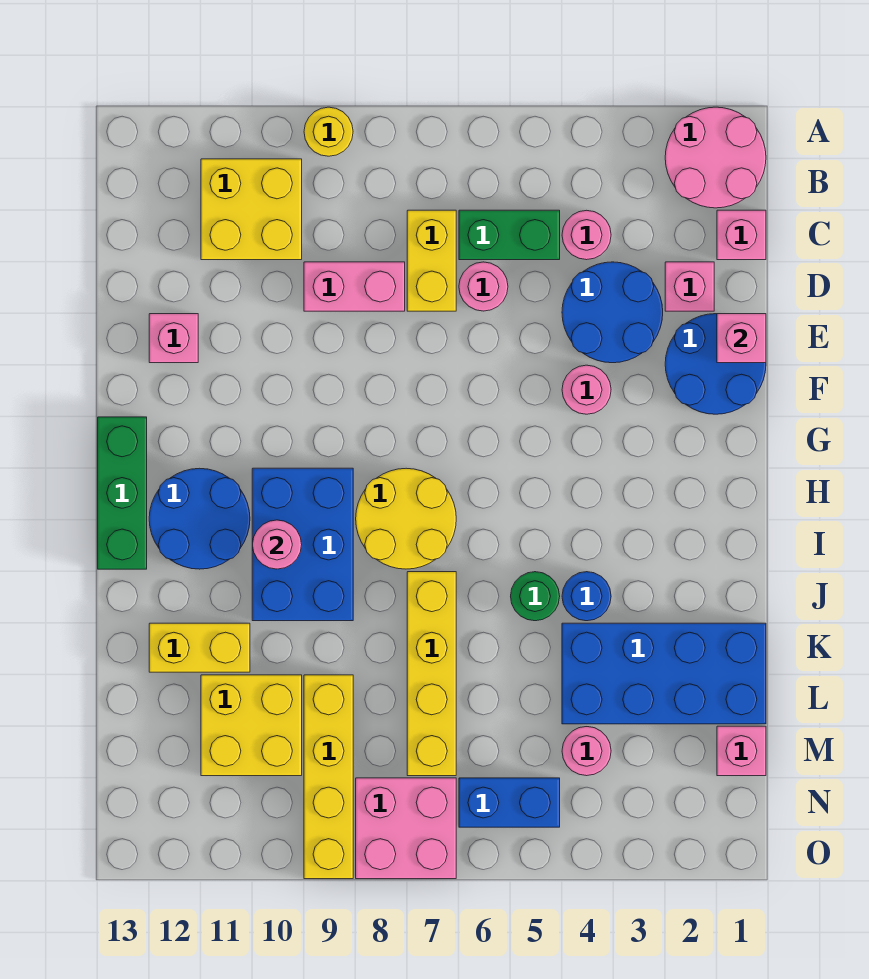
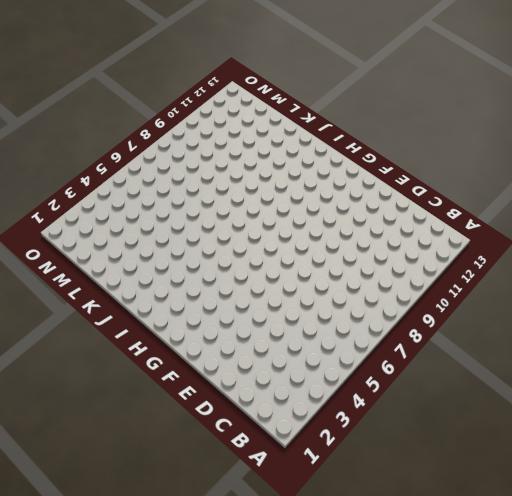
none -> pink 2x2 round brick [665,107,766,208]
none -> yellow 1x1 round brick [304,107,353,156]
none -> yellow 2x2 brick [201,159,302,260]
none -> pink 1x1 brick [717,210,766,260]

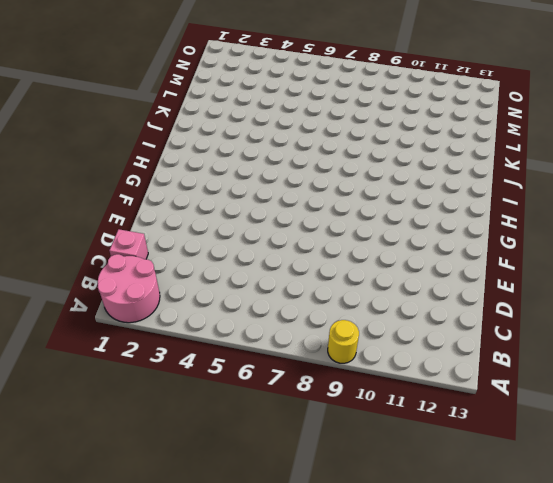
none -> yellow 2x2 brick [201,159,302,260]
none -> pink 1x1 round brick [562,210,611,260]
none -> green 1x2 brick [459,210,560,260]
none -> yellow 1x2 brick [407,210,456,311]

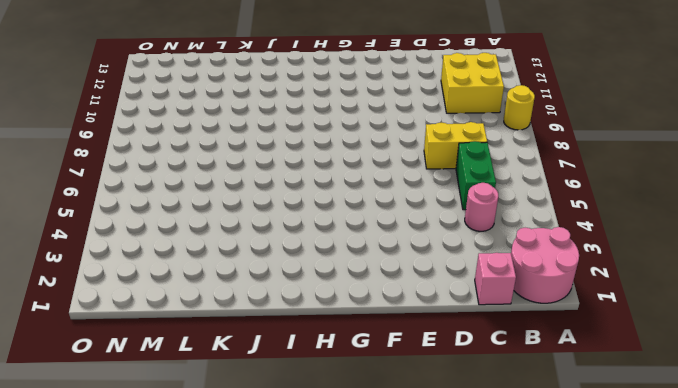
none -> pink 1x1 brick [665,262,714,311]
none -> blue 2x2 round brick [562,262,663,363]
none -> pink 1x1 round brick [459,262,508,311]
none -> pink 1x2 brick [304,262,405,311]

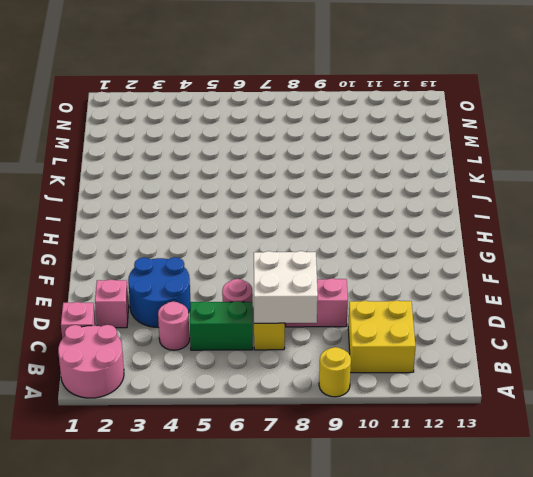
white 2x2 brick [254,251,318,323] -> none
none -> blue 2x2 round brick [665,314,766,414]
none -> pink 1x1 brick [149,314,198,363]
none -> pink 1x1 round brick [562,365,611,414]
none -> green 1x3 brick [98,417,147,569]

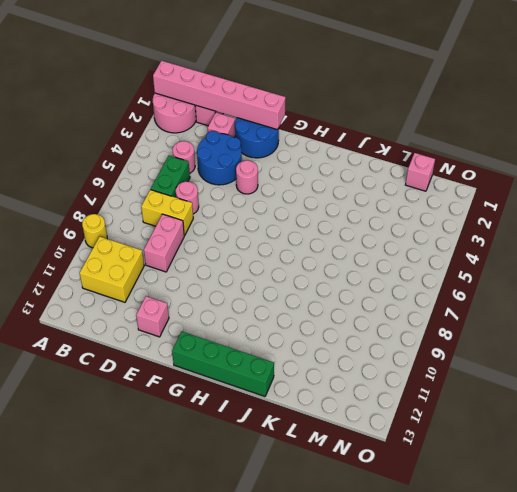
pink 1x6 brick [153,61,286,130] -> pink 1x1 brick [717,314,766,363]
green 1x4 brick [172,332,274,396] -> green 1x3 brick [98,417,147,569]
none -> yellow 2x2 round brick [356,468,456,569]
none -> blue 2x3 brick [252,468,353,621]
none -> blue 2x2 round brick [149,468,250,569]
none -> blue 1x1 round brick [562,572,611,621]

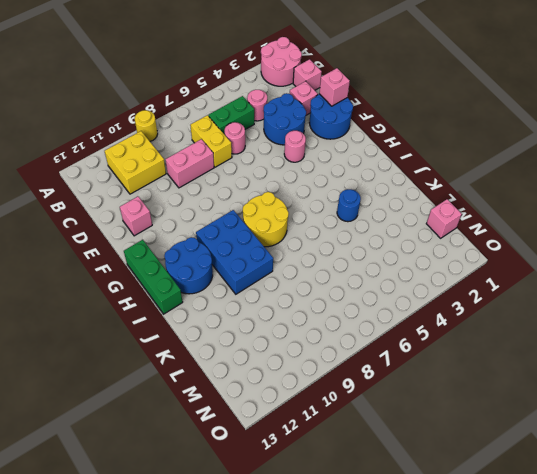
none -> green 1x1 round brick [511,572,560,621]
none -> yellow 1x4 brick [407,572,456,776]
none -> blue 2x4 brick [562,623,766,724]
none -> yellow 1x2 brick [149,623,250,672]

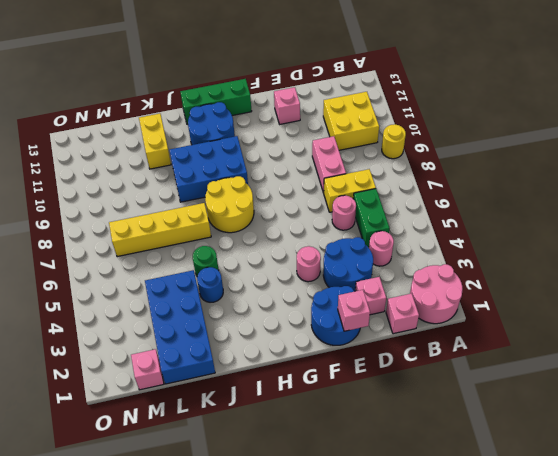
none -> yellow 1x4 brick [304,675,353,879]
none -> yellow 2x2 brick [201,675,302,776]
none -> pink 1x1 round brick [562,727,611,776]
none -> blue 1x2 brick [459,778,560,827]

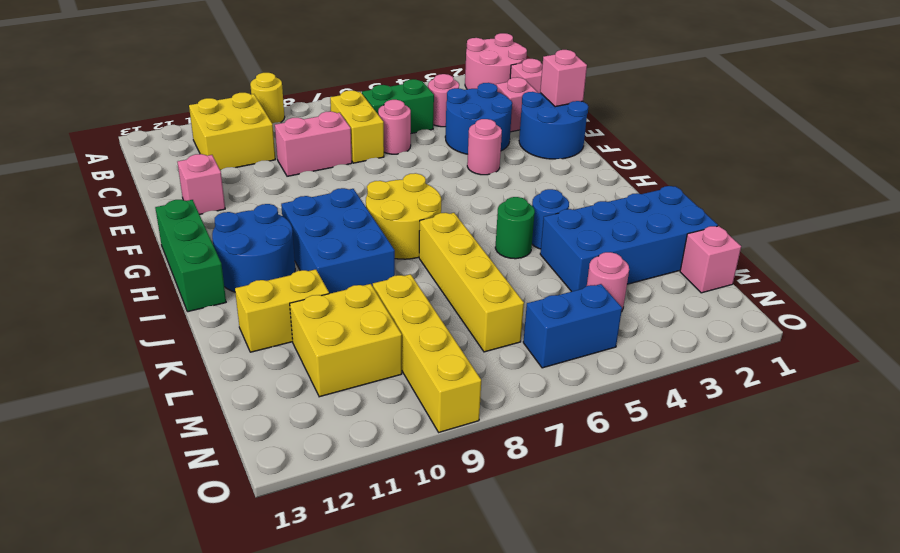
none -> pink 2x2 brick [356,778,456,879]
none -> pink 1x1 round brick [252,520,302,569]

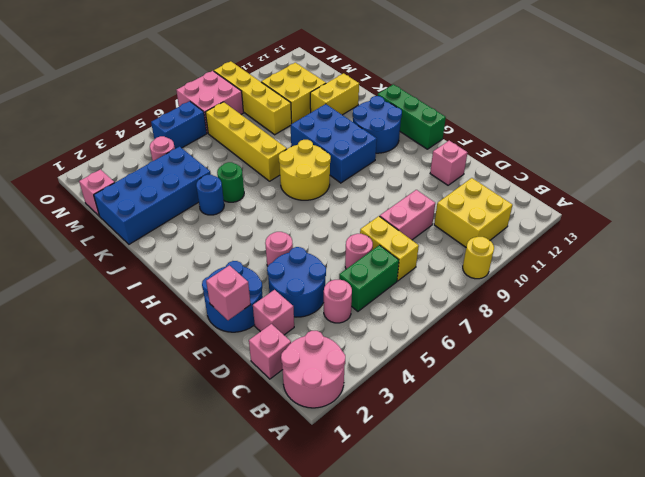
none -> pink 1x1 round brick [252,520,302,569]

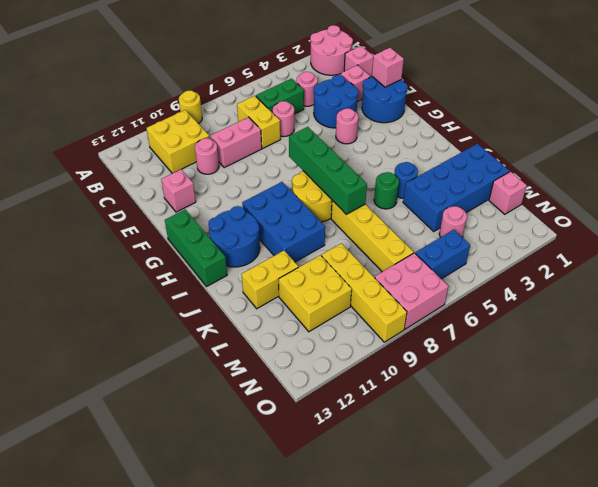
pink 1x1 round brick [195,138,219,174] -> pink 1x1 round brick moved to [252,520,302,569]
green 1x4 brick [289,127,367,214] -> none

